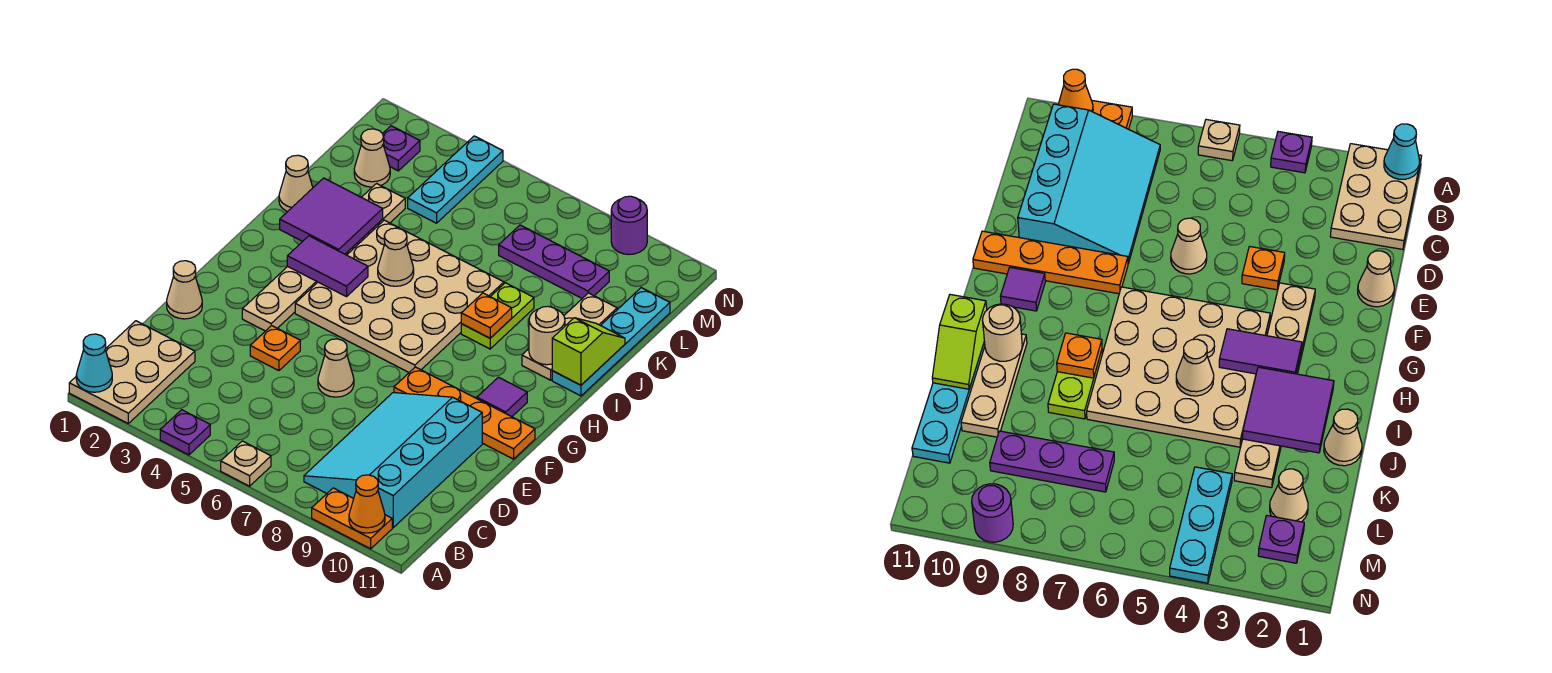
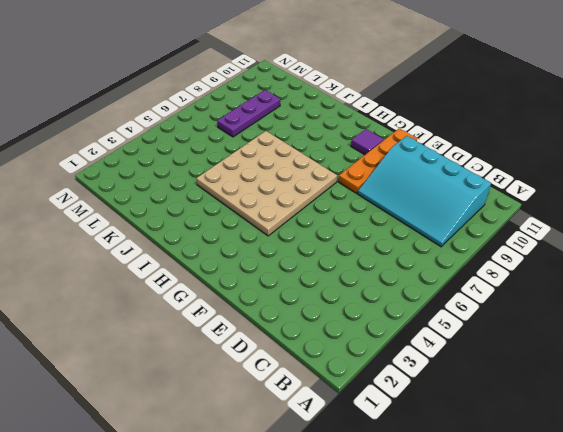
none -> tan 2x3 plate [69,321,195,423]
none -> purple 1x1 plate [160,410,210,455]
none -> tan 1x1 plate [221,441,271,486]

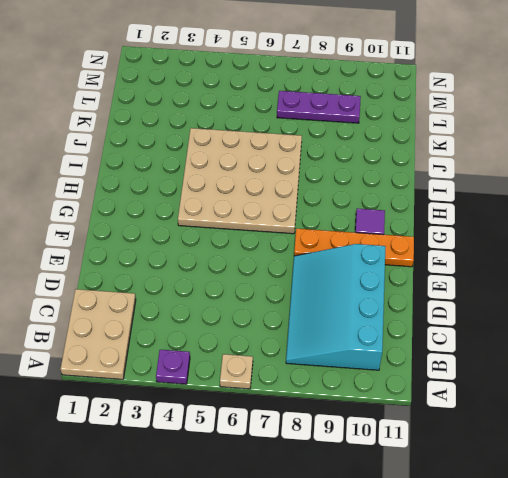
none -> orange 1x2 plate [312,488,392,549]
none -> tan 1x1 cone [167,261,202,319]
none -> orange 1x1 plate [250,326,300,371]

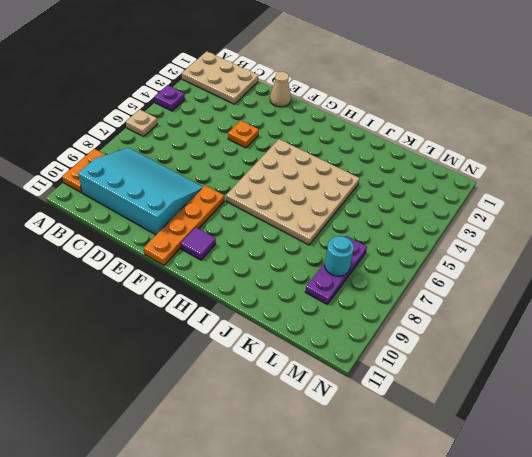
cyan 1x1 round brick [325,236,354,276] -> none
none -> tan 1x1 cone [318,339,354,397]
none -> tan 1x6 plate [242,184,405,331]
none -> lime 1x2 plate [461,283,534,349]

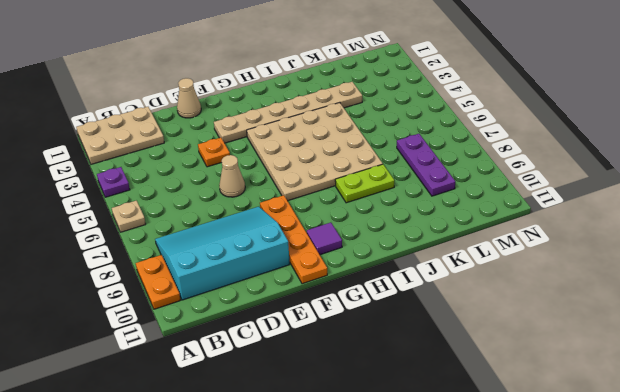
none -> tan 1x3 plate [522,293,617,380]
none -> cyan 1x4 plate [552,288,670,396]
none -> tan 1x1 cone [279,155,313,212]

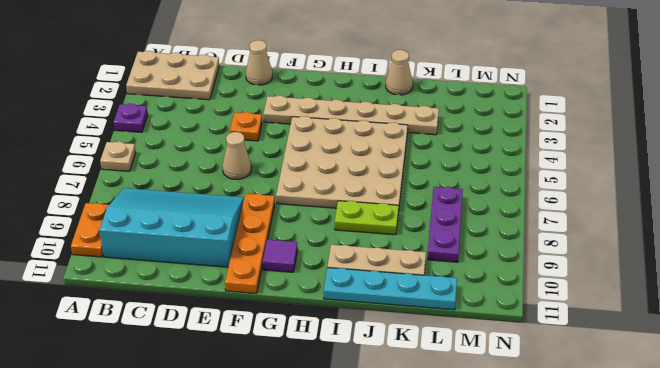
none -> tan 1x1 cone [354,129,390,187]
none -> cyan 1x3 plate [408,136,503,223]
none -> purple 1x1 plate [383,126,420,171]

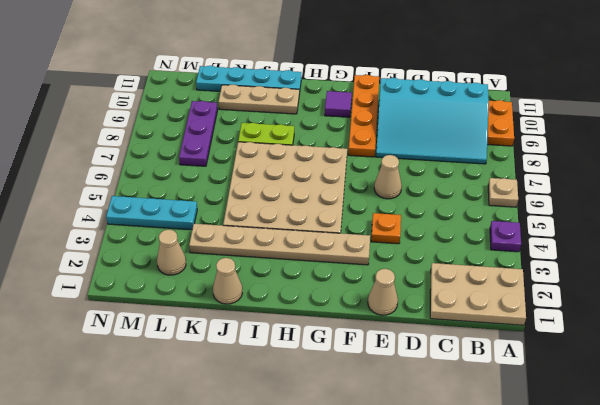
none -> purple 1x1 plate [383,126,420,171]
none -> purple 1x1 round brick [611,196,647,255]
none -> cyan 1x1 cone [76,334,112,392]

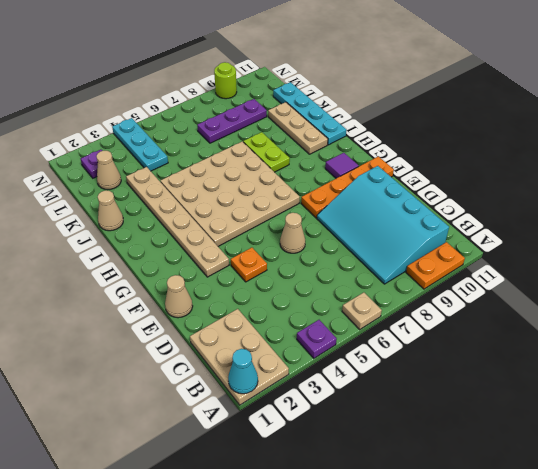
lime 1x1 round brick [214,62,237,99] -> purple 1x1 round brick [611,196,647,255]
none -> orange 1x1 cone [349,475,385,533]
none -> purple 1x2 tile [287,236,368,297]
none -> purple 2x2 tile [280,178,383,254]

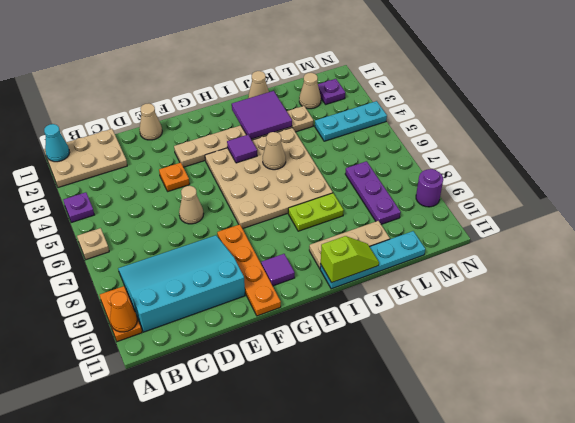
purple 1x1 tile [227,135,257,163] -> purple 1x2 tile [287,236,368,297]
none -> orange 1x1 plate [461,293,512,338]
none -> tan 1x1 round brick [529,306,565,365]

